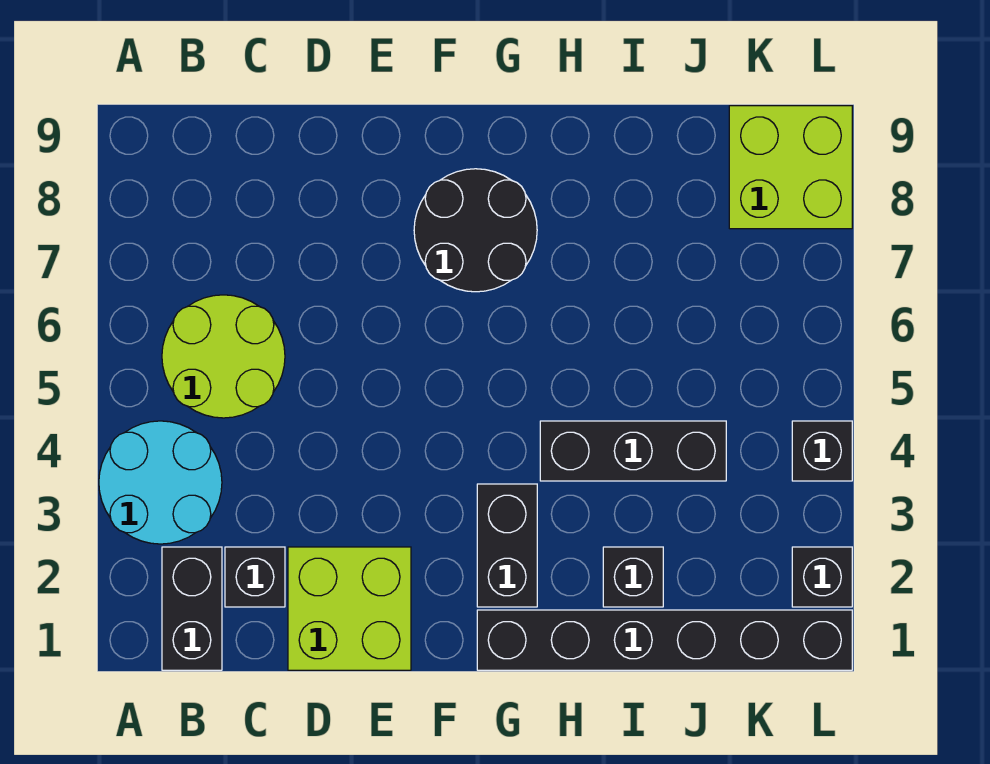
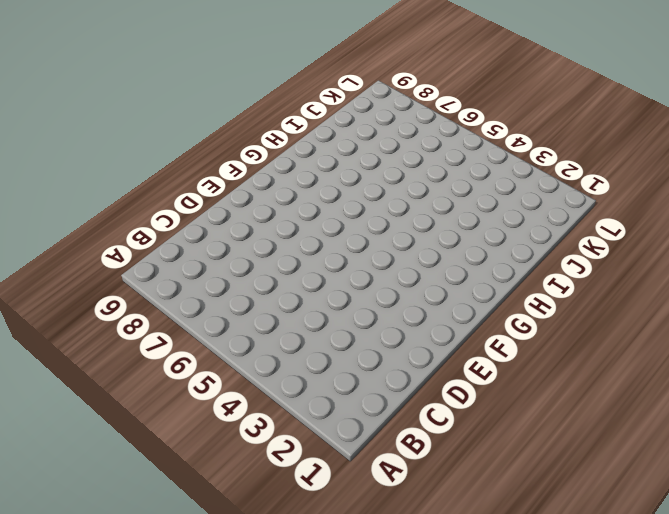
none -> cyan 2x2 round brick [99,421,222,544]
none -> black 1x2 brick [162,547,222,670]
none -> lime 2x2 round brick [162,295,285,418]

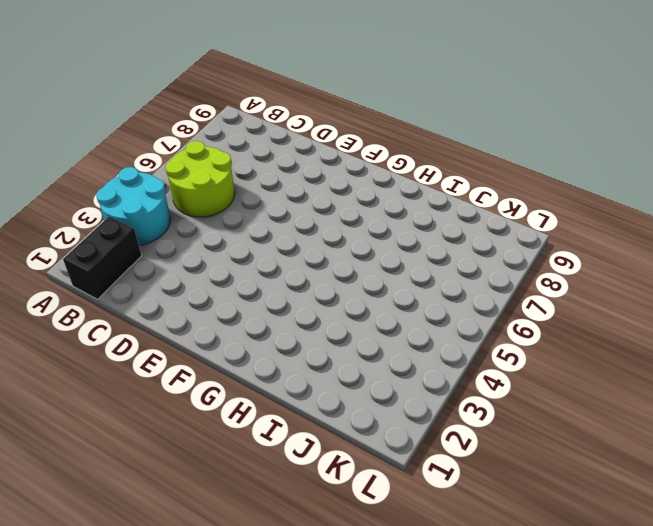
none -> black 1x1 brick [225,547,285,607]
none -> lime 2x2 brick [288,547,411,670]
none -> black 2x2 round brick [414,169,537,292]

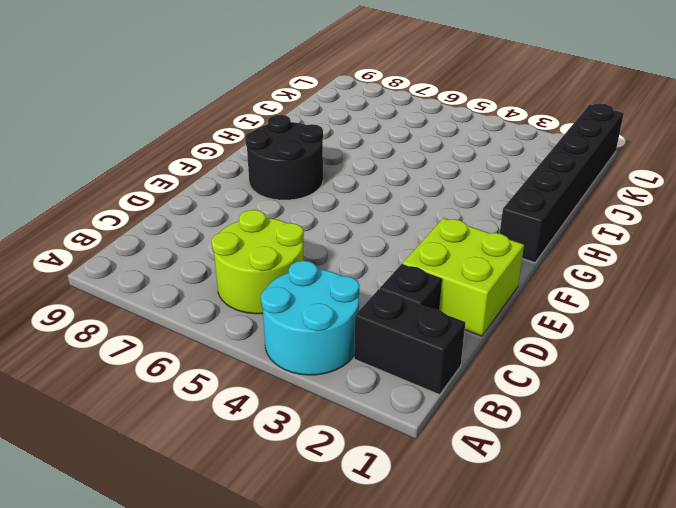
none -> black 1x2 brick [477,484,537,607]
none -> black 1x3 brick [540,421,726,481]
none -> black 1x1 brick [603,547,663,607]

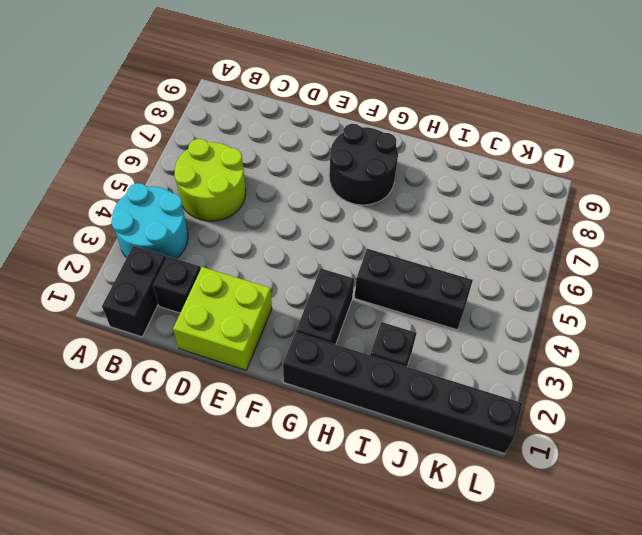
none -> lime 2x2 brick [729,106,852,229]
none -> black 1x1 brick [792,547,852,607]
none -> black 1x1 brick [792,421,852,481]

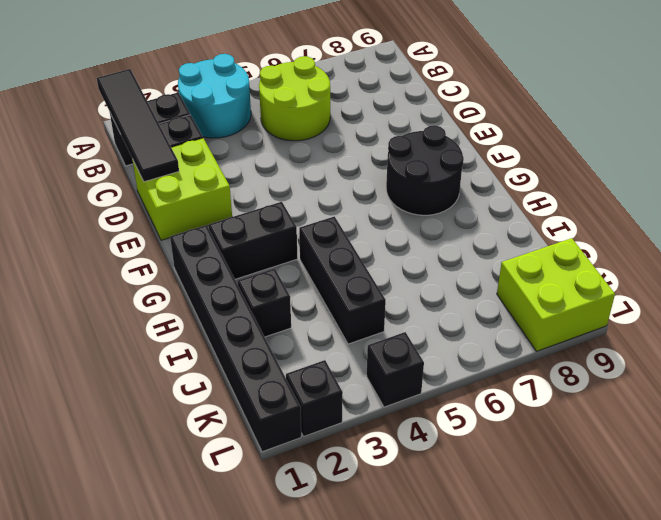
black 1x4 tile [97,69,179,182] -> none

